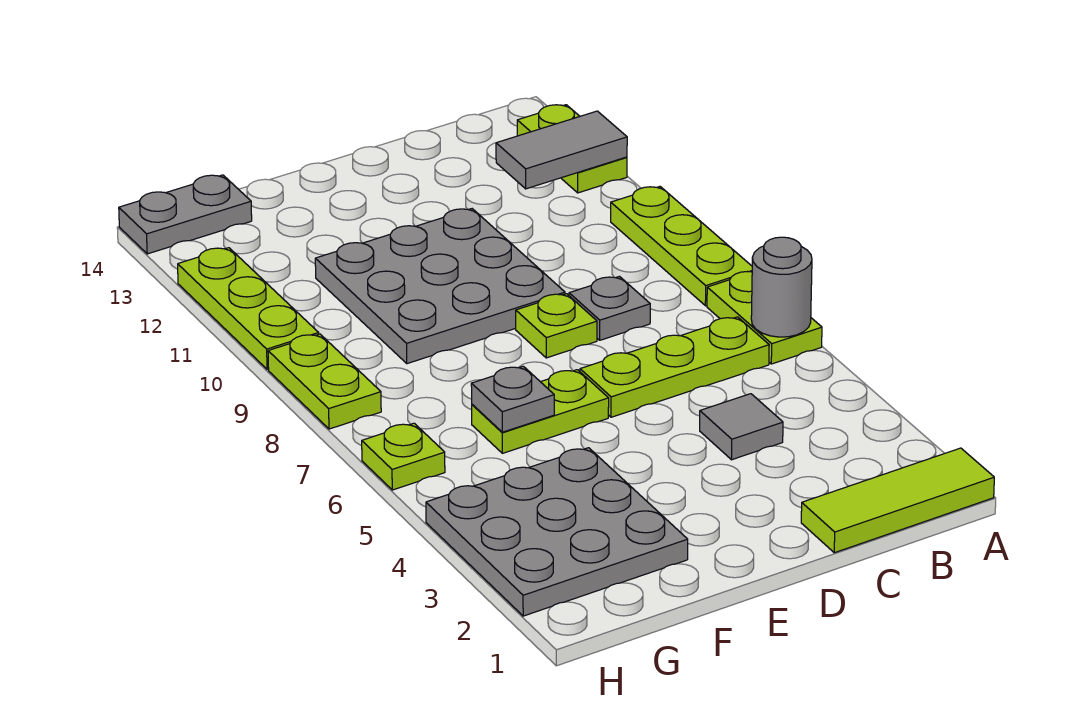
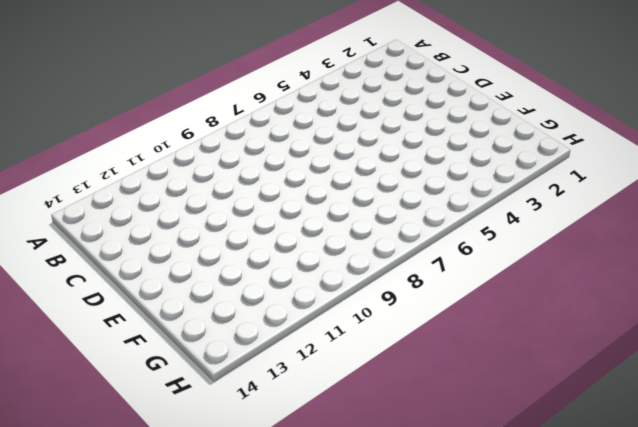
none -> lime 1x3 tile [801,448,994,553]
none -> lime 1x2 plate [707,272,822,364]
none -> lime 1x3 plate [611,187,752,306]

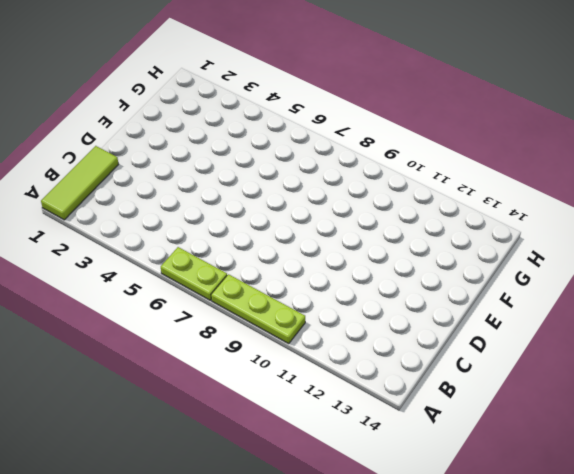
none -> lime 1x2 plate [517,105,627,193]
none -> lime 1x3 plate [580,317,769,417]
none -> grey 1x1 tile [700,394,783,460]

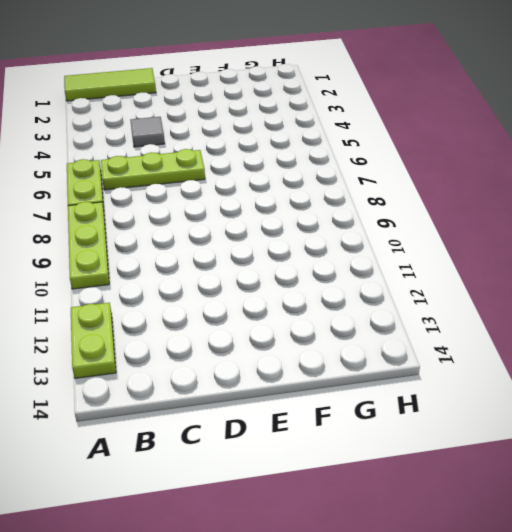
none -> grey 1x1 plate [569,276,650,340]
none -> lime 1x1 plate [516,294,597,358]
none -> grey 3x3 plate [315,209,565,364]

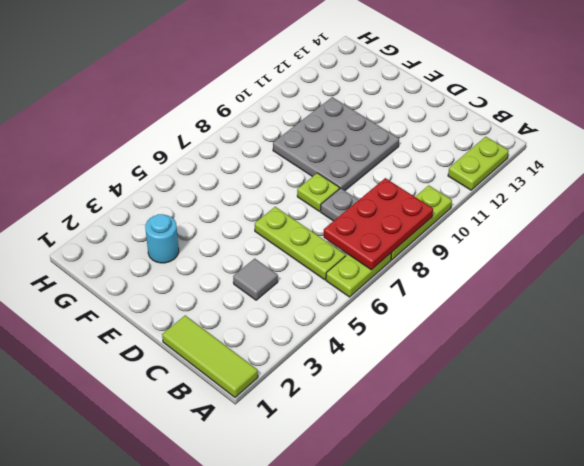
red 2x3 plate [324,178,433,270] -> none
cyan 1x1 round brick [145,214,179,263] -> grey 3x3 plate [426,448,688,616]
none -> lime 1x2 plate [472,370,609,453]
none -> grey 1x2 plate [119,175,252,254]
none -> lime 1x1 plate [362,423,445,490]

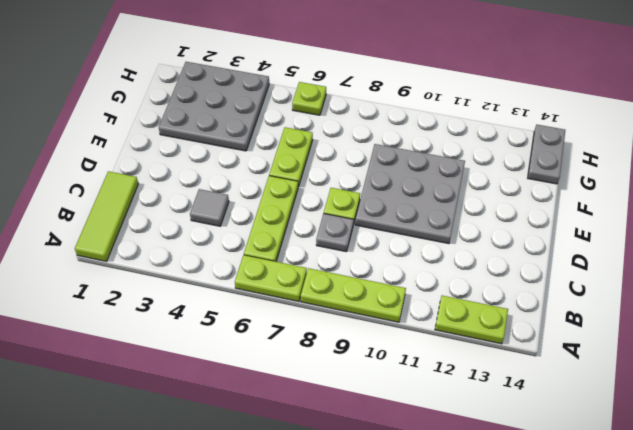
none -> lime 1x2 plate [268,334,381,429]
none -> lime 1x3 plate [178,248,319,369]
none -> grey 1x1 round brick [751,237,812,337]

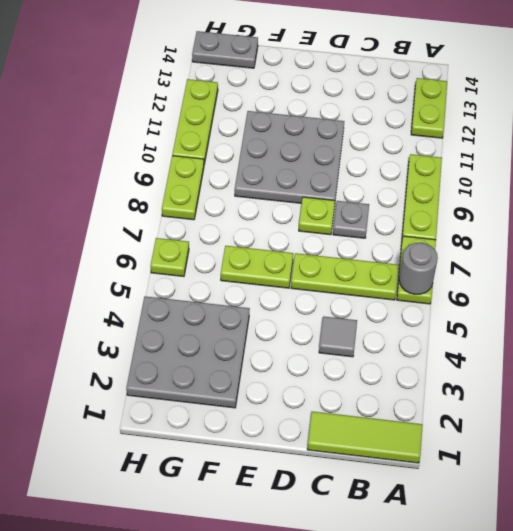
none -> grey 1x2 tile [496,111,627,189]
none -> grey 1x1 plate [471,366,554,432]

